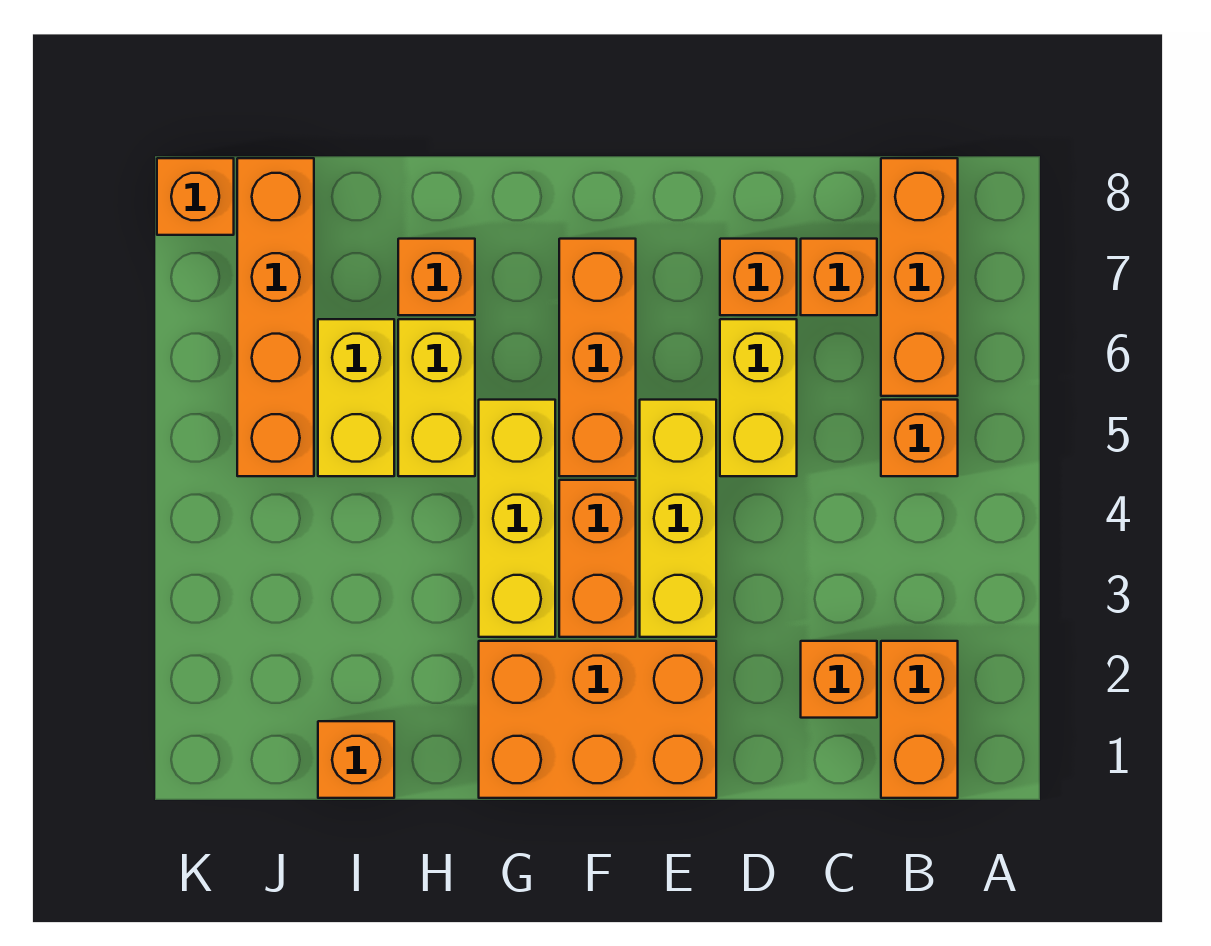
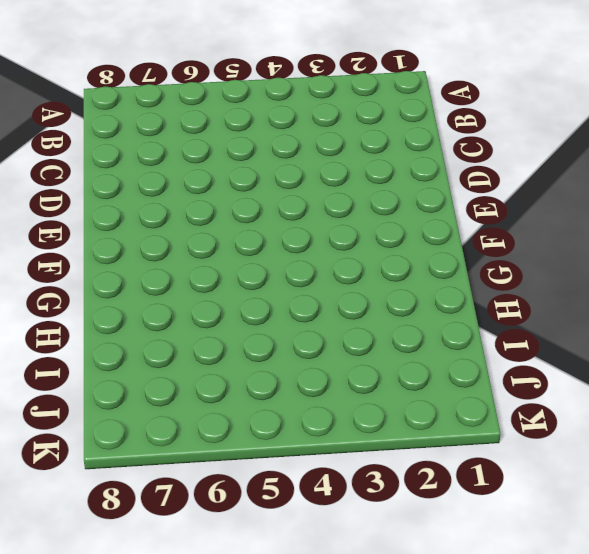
none -> orange 1x2 brick [881,641,958,798]
none -> orange 1x1 brick [881,400,958,476]
none -> orange 1x3 brick [881,158,958,396]

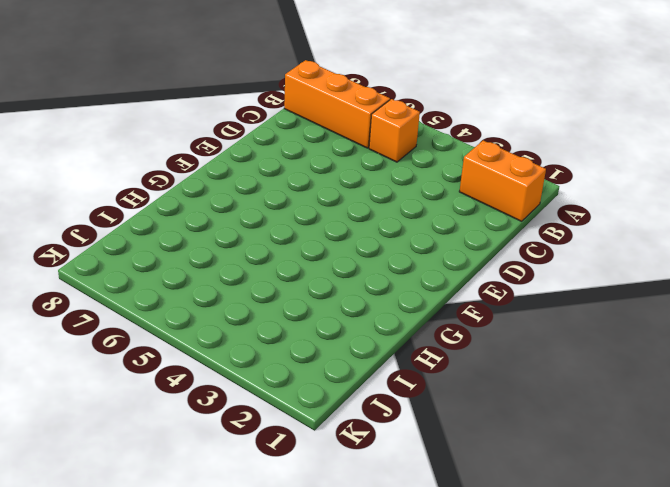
none -> orange 1x1 brick [801,641,877,718]
none -> orange 1x1 brick [801,239,877,315]
none -> yellow 1x2 brick [720,319,797,476]

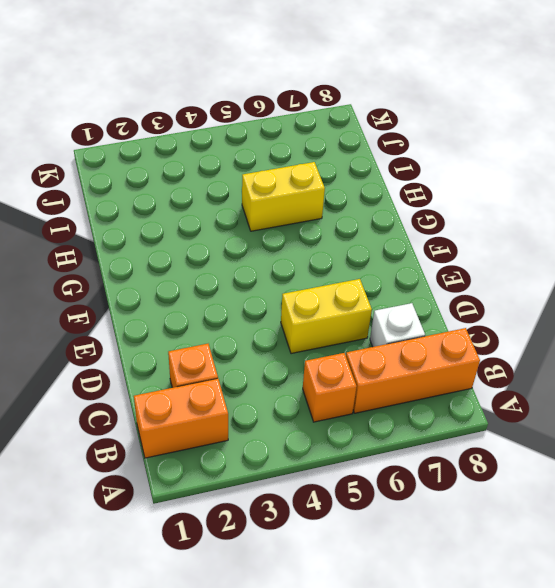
white 1x1 brick [370,303,425,347] -> orange 1x1 brick [801,239,877,315]
none -> orange 1x1 brick [720,239,797,315]
none -> orange 2x3 brick [479,641,716,798]
none -> yellow 1x3 brick [640,400,716,637]

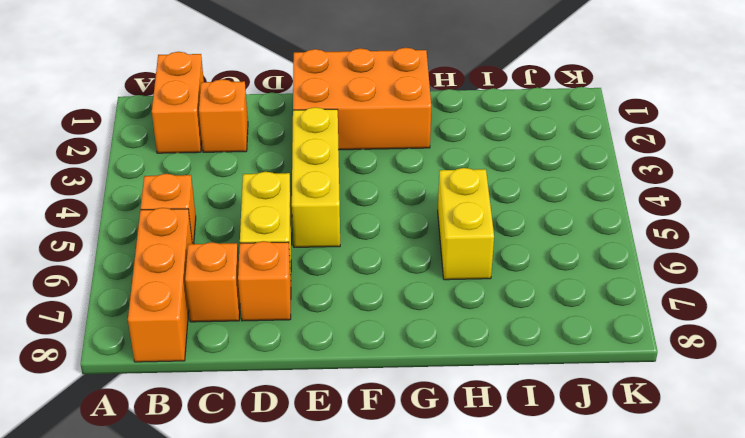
none -> orange 1x2 brick [559,480,636,637]
none -> orange 1x3 brick [559,239,636,476]
none -> yellow 1x3 brick [479,400,555,637]

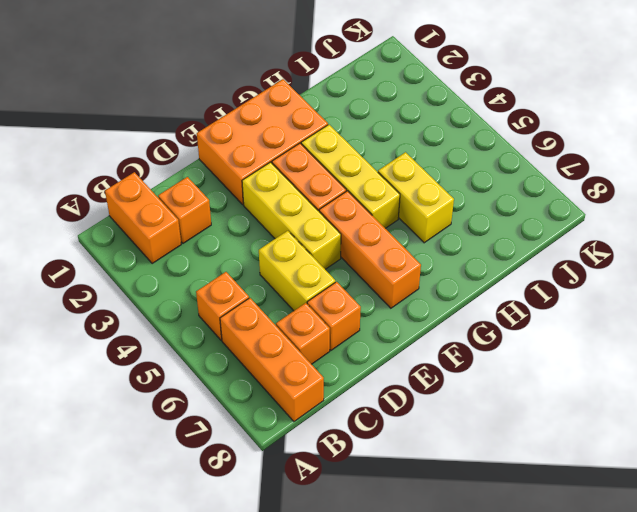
none -> orange 1x1 brick [398,239,475,315]
none -> orange 1x1 brick [318,721,394,798]
none -> yellow 1x2 brick [318,319,394,476]

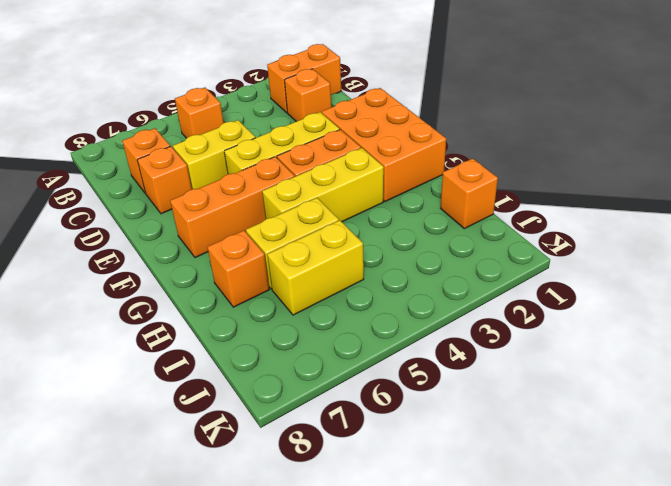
none -> orange 1x3 brick [881,158,958,396]
none -> orange 1x4 brick [237,158,314,476]
none -> orange 1x1 brick [157,158,234,235]

